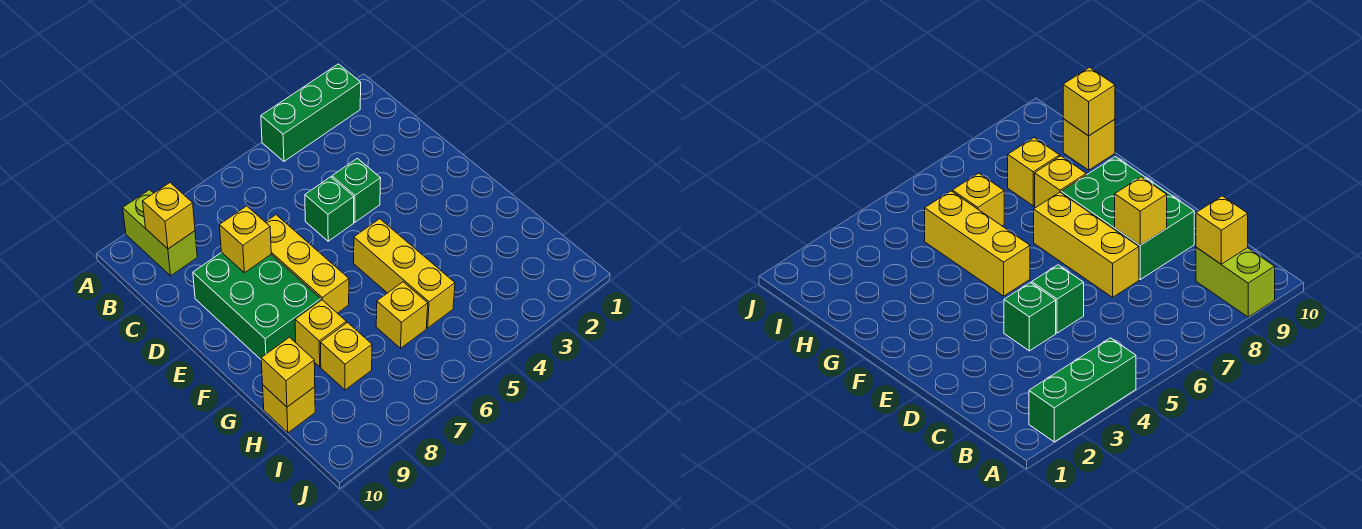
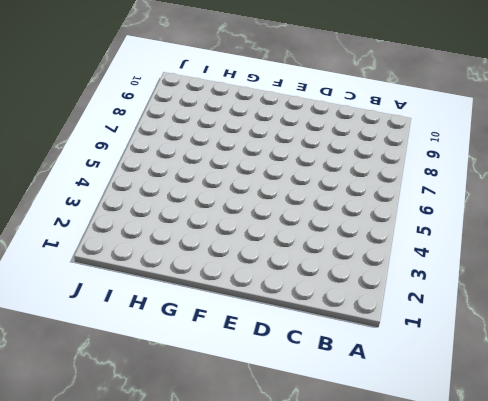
none -> green 1x3 brick [261,64,361,161]
none -> lime 1x2 brick [123,190,197,276]
none -> green 1x1 brick [332,158,381,222]

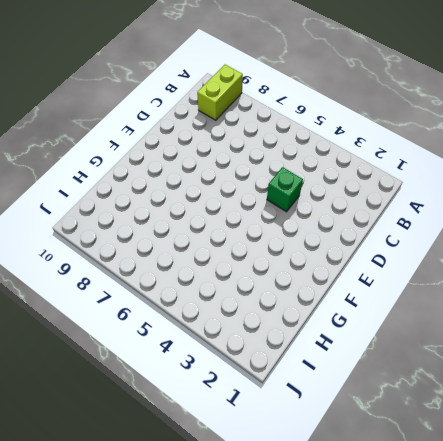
none -> green 1x3 brick [261,64,361,161]
none -> green 1x1 brick [305,177,354,241]
none -> yellow 1x3 brick [266,215,349,313]

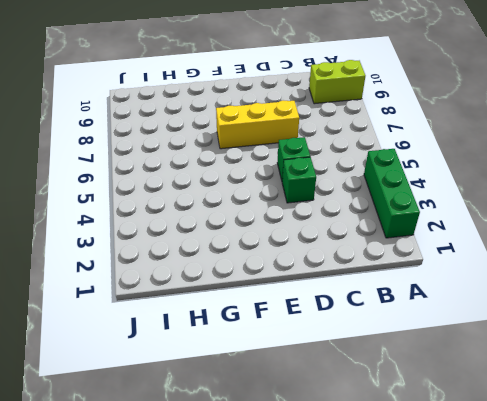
none -> green 2x3 brick [193,252,321,359]
none -> yellow 1x3 brick [354,219,455,328]
none -> yellow 1x1 brick [295,300,346,367]

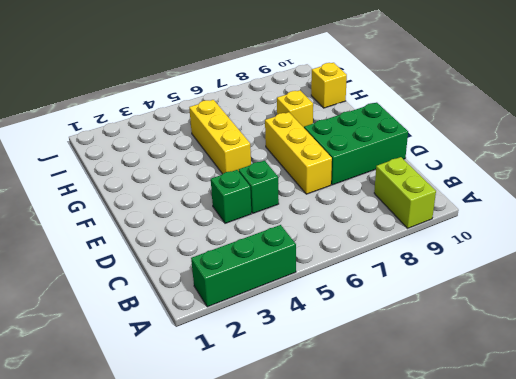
green 2x3 brick [304,103,408,185] -> green 2x3 brick turned to [193,252,321,359]
none -> yellow 1x1 brick [376,282,428,348]
none -> yellow 1x1 brick [321,323,372,390]
none -> yellow 1x1 brick [143,183,195,249]

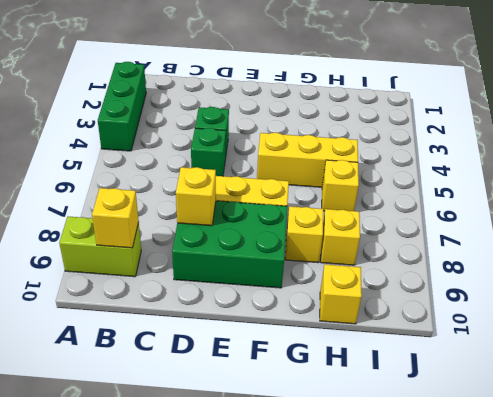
none -> yellow 1x1 brick [261,337,315,407]

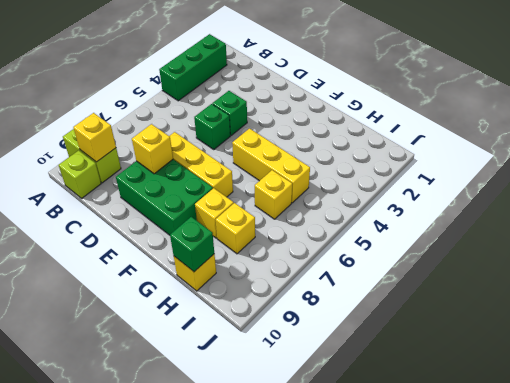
lime 1x1 brick [59,150,101,198] -> none
green 1x1 brick [170,217,214,272] -> yellow 1x1 brick [261,337,315,407]

